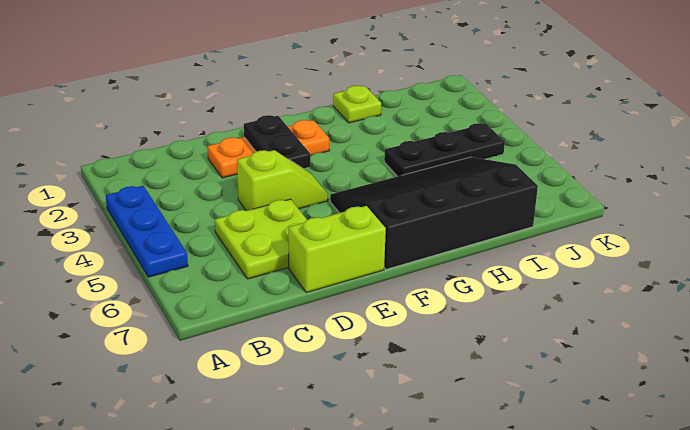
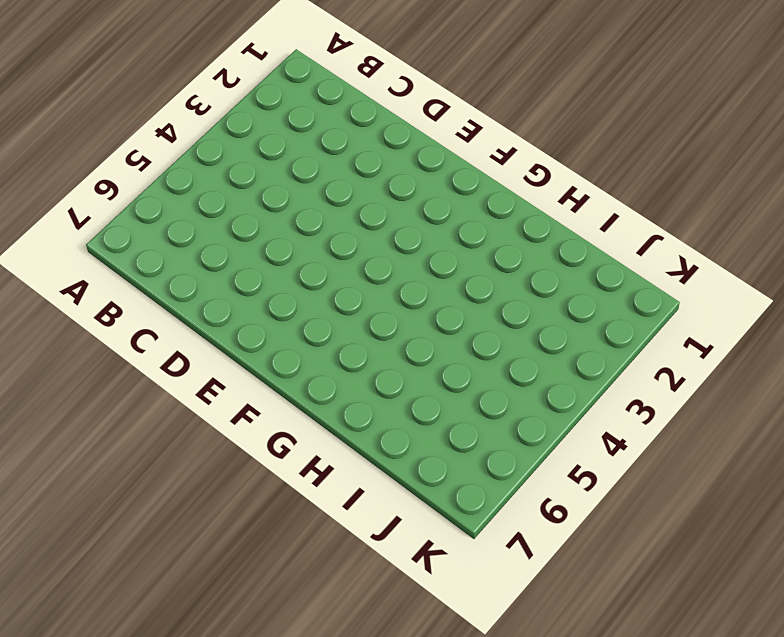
none -> blue 1x3 plate [106,186,188,277]
none -> lime 2x2 plate [215,199,307,279]

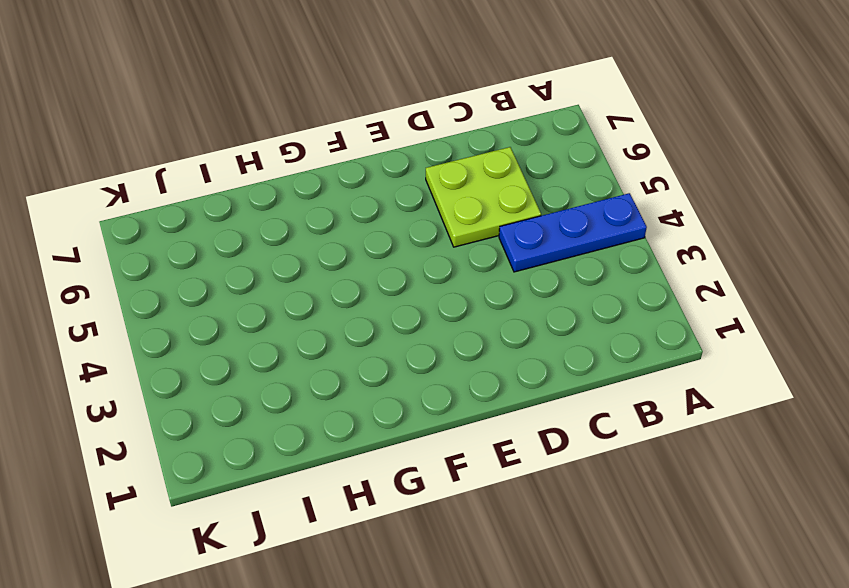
blue 1x3 plate [499,193,647,272] -> blue 1x3 plate turned to [106,186,188,277]
none -> orange 1x3 plate [207,120,329,178]
none -> lime 1x2 slope [237,150,328,211]

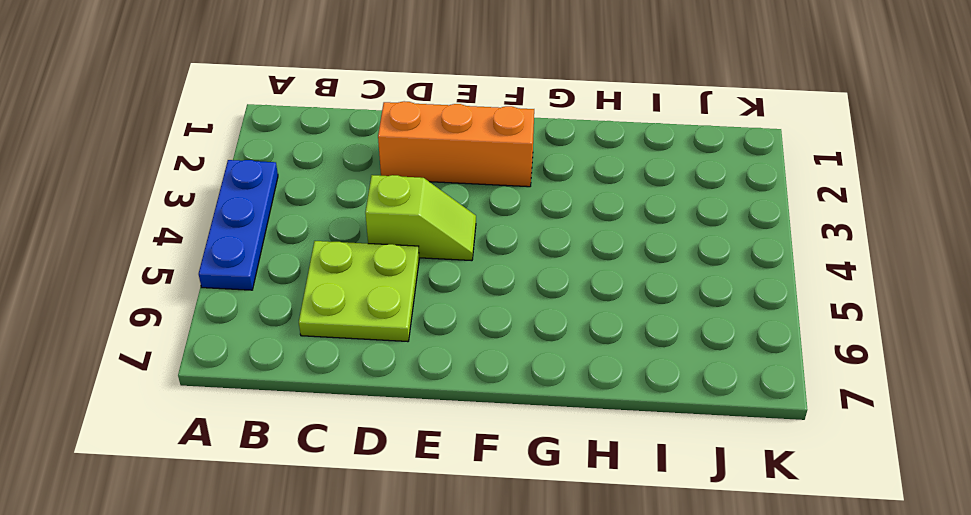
orange 1x3 brick [378,101,534,187] -> orange 1x3 plate [207,120,329,178]
none -> lime 1x2 brick [288,206,386,293]
none -> black 3x4 slope [330,157,538,269]

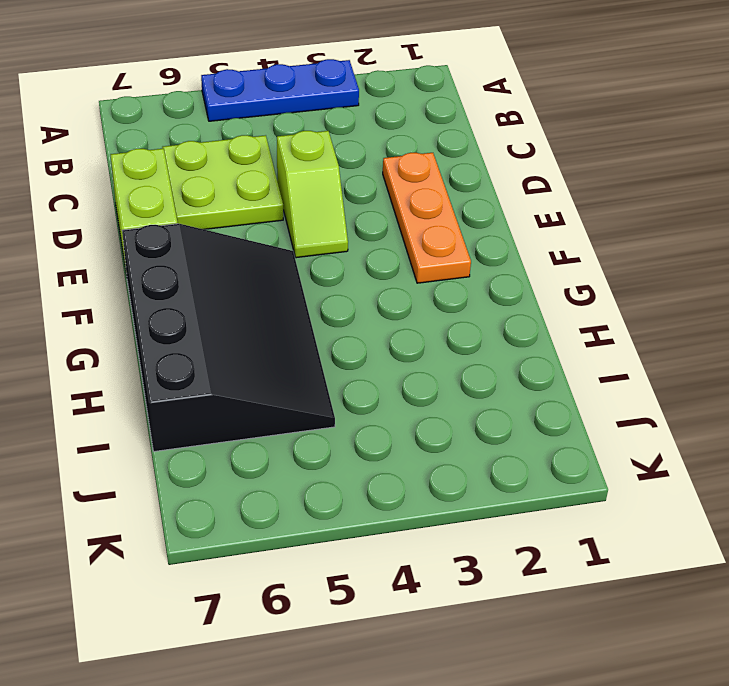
none -> lime 1x1 plate [333,86,381,123]
none -> black 1x3 plate [384,123,505,177]

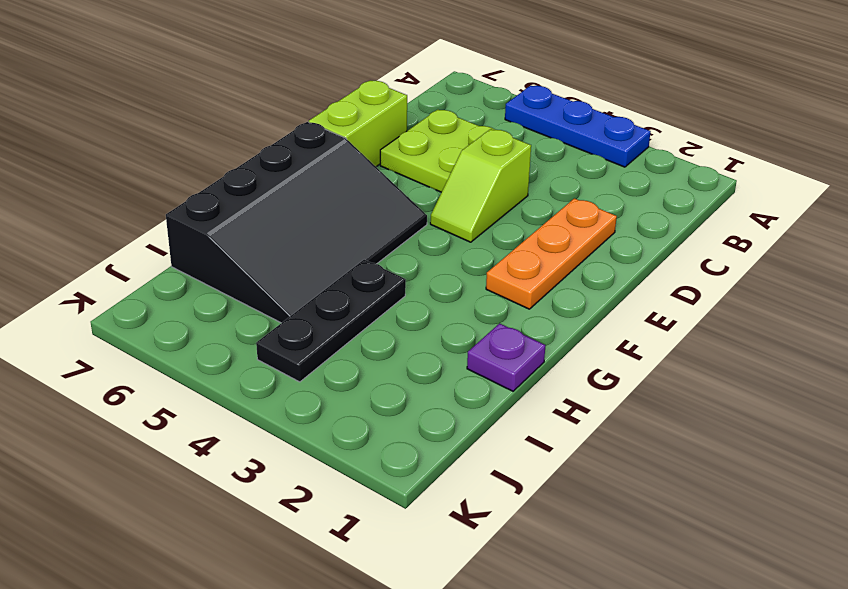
purple 1x1 plate [467,323,545,391] -> lime 1x1 plate [333,86,381,123]
none -> black 1x2 plate [244,115,310,168]

